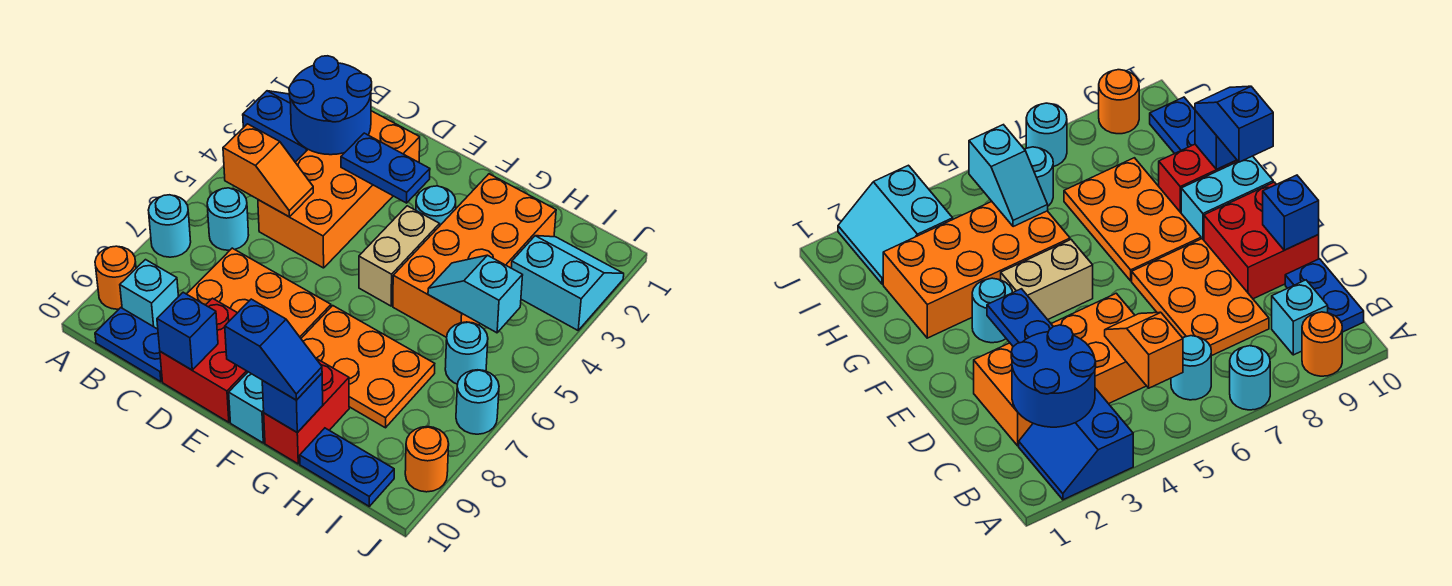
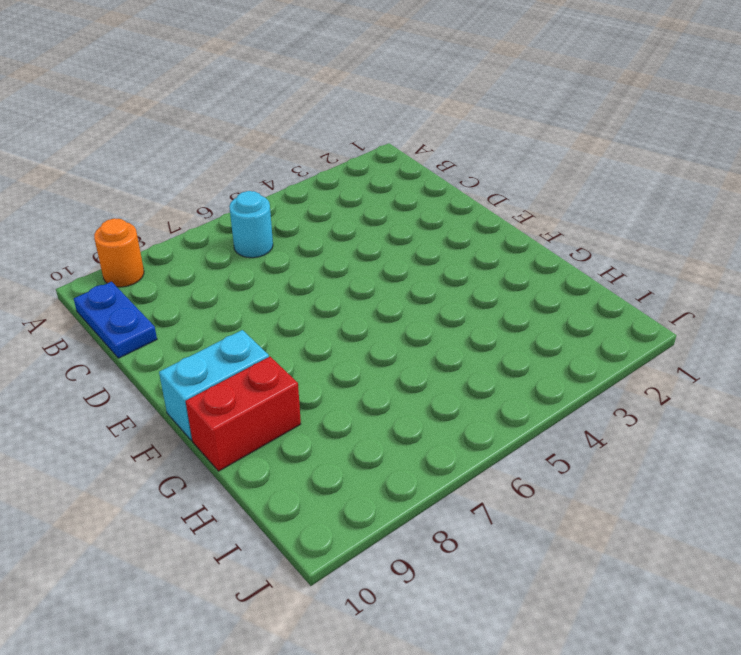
none -> blue 2x2 slope [243,91,308,162]
none -> cyan 1x1 round brick [148,195,191,257]
none -> cyan 1x1 brick [120,260,178,329]

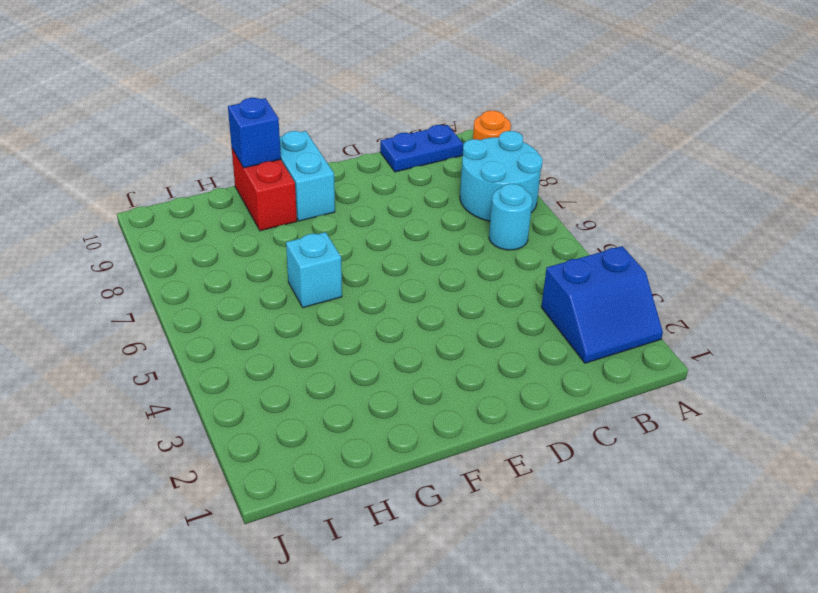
cyan 2x2 round brick [460,131,543,221] -> cyan 1x1 round brick [148,195,191,257]
cyan 1x1 brick [286,232,342,308] -> cyan 1x1 brick moved to [120,260,178,329]
none -> orange 2x4 brick [258,111,420,268]
none -> orange 2x3 plate [187,248,331,338]
none -> red 2x2 brick [160,298,248,422]

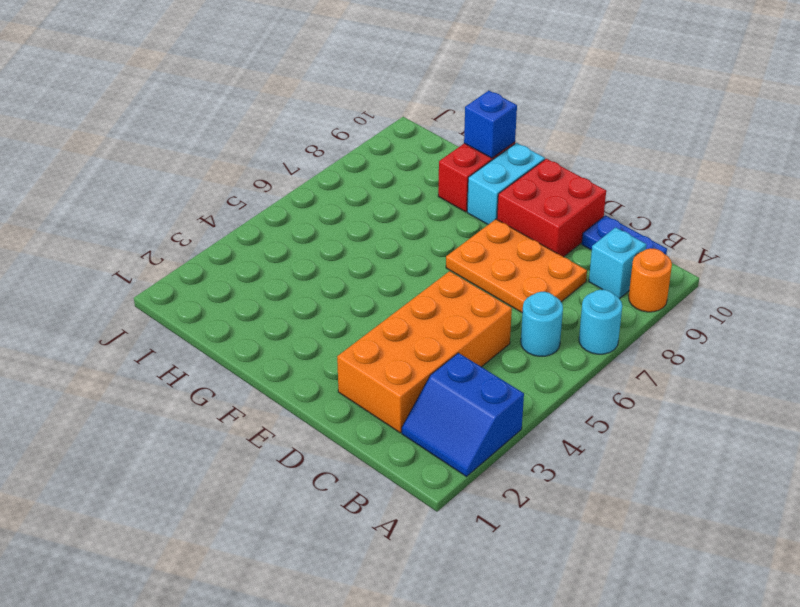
none -> cyan 1x1 round brick [416,186,456,225]
none -> tan 1x2 brick [359,206,440,306]
none -> orange 2x3 plate [301,306,435,428]

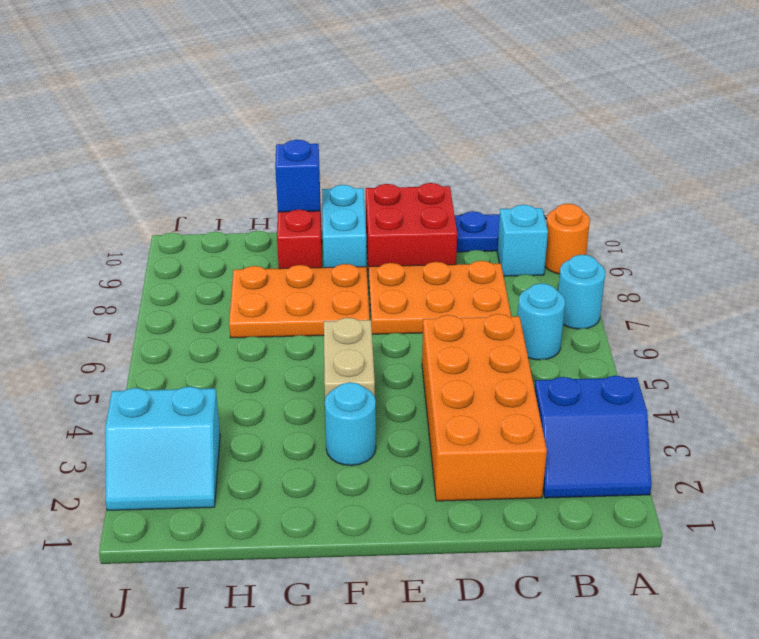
none -> orange 2x4 brick [393,174,556,338]
none -> blue 1x2 plate [300,428,394,506]
none -> cyan 1x1 round brick [445,322,488,384]

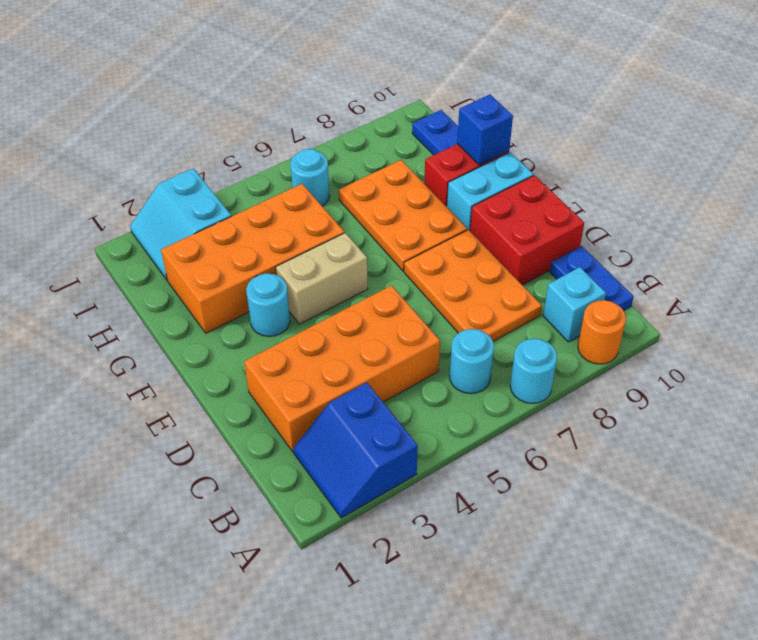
none -> cyan 1x1 round brick [456,370,499,434]
none -> orange 1x1 round brick [405,427,449,492]
none -> blue 2x2 round brick [289,56,372,155]

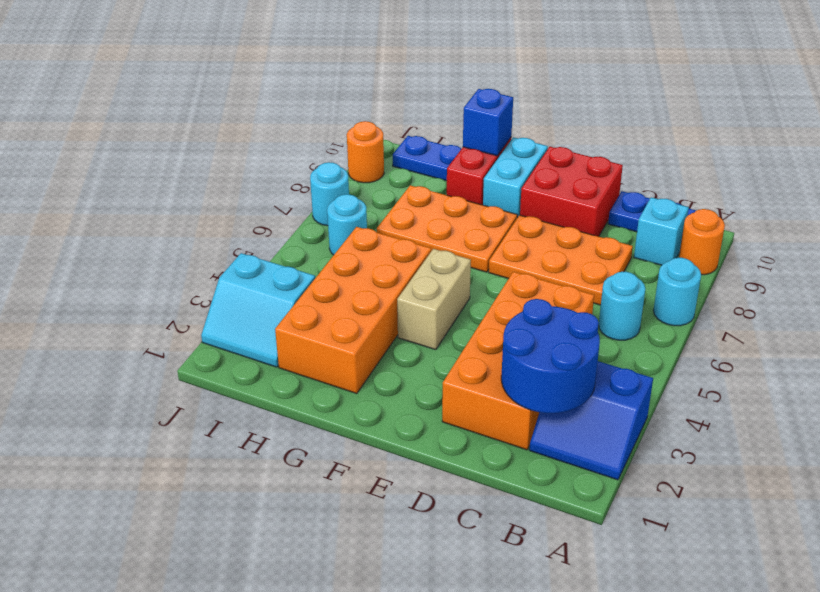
none -> cyan 1x1 round brick [416,186,456,225]
none -> orange 1x2 slope [223,124,313,217]
none -> blue 1x2 plate [341,133,430,203]

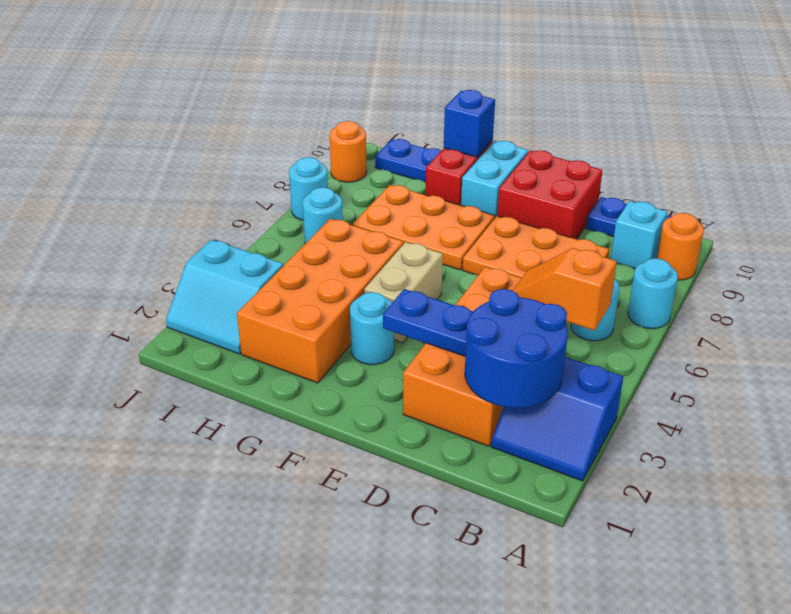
none -> blue 1x1 brick [157,292,218,370]
none -> cyan 1x2 slope [428,255,523,333]
none -> blue 1x2 slope [225,299,322,400]

